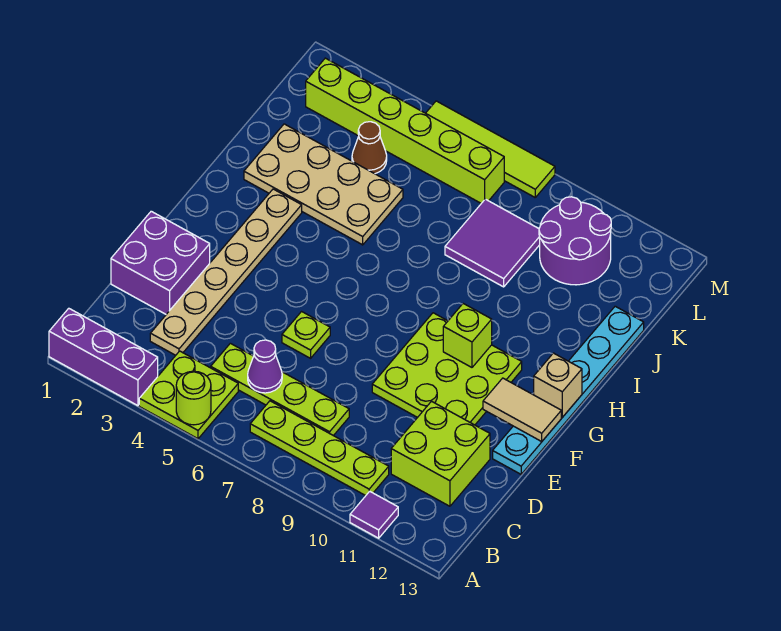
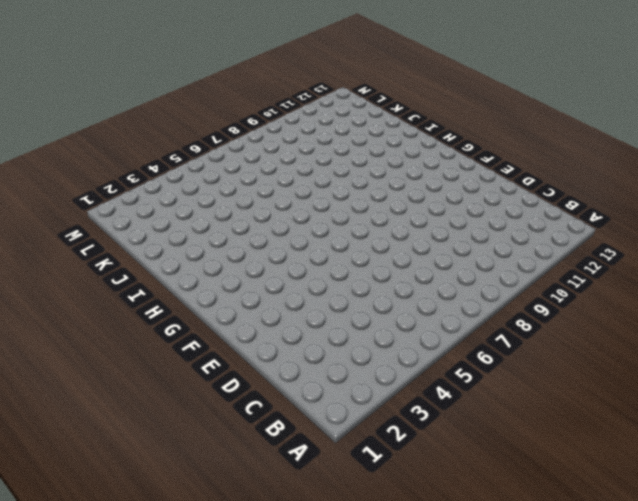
none -> purple 1x3 brick [49,308,158,406]
none -> lime 2x2 plate [139,351,238,439]
none -> purple 1x1 tile [350,491,398,538]

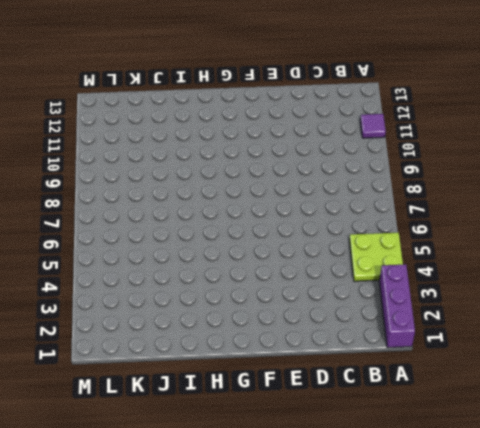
none -> lime 1x4 plate [250,401,389,496]
none -> tan 1x6 plate [150,189,302,355]
none -> lime 1x4 plate [211,343,349,436]

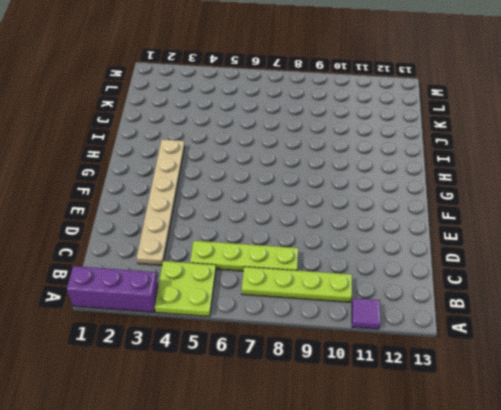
none -> lime 2x2 brick [391,401,490,506]
none -> purple 2x2 brick [111,211,210,314]
none -> lime 1x1 plate [282,312,330,358]

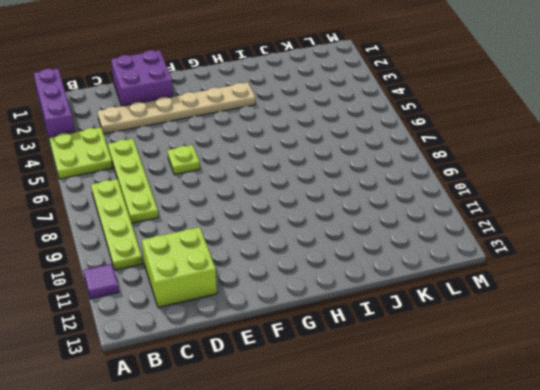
none -> lime 3x3 plate [372,313,522,425]
none -> cyan 1x6 plate [493,306,644,474]
none -> tan 2x4 plate [244,124,403,245]

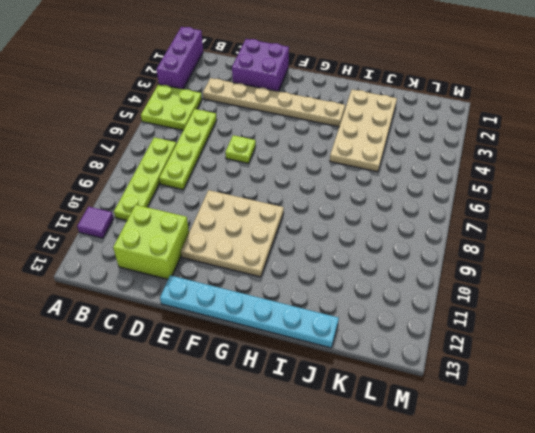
tan 3x3 plate [181,190,284,277] -> lime 3x3 plate [372,313,522,425]
none -> purple 2x2 tile [445,199,540,287]
none -> brown 1x1 cone [352,122,387,174]
none -> purple 2x2 round brick [539,197,611,285]

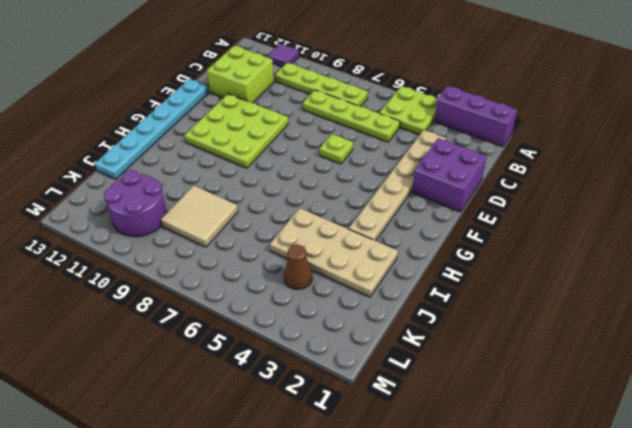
tan 2x2 tile [161,186,238,247] -> purple 2x2 tile [445,199,540,287]
none -> lime 1x6 brick [306,58,504,203]
none -> lime 1x4 tile [426,101,555,197]
none -> lime 1x1 round brick [176,371,211,425]

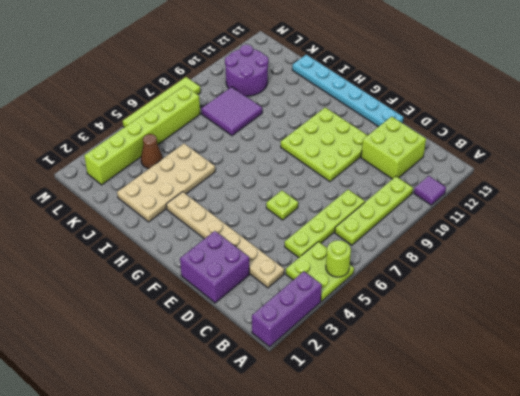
none -> purple 1x1 cone [248,340,282,393]
none -> tan 1x2 tile [483,378,561,441]
none -> lime 1x1 brick [443,304,492,367]

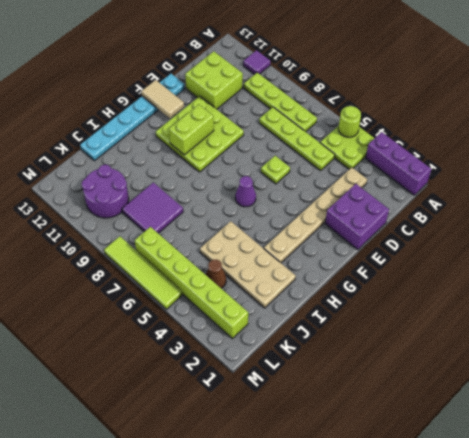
lime 1x2 brick [169,105,214,155] -> lime 1x1 brick [443,304,492,367]
purple 1x1 cone [235,176,256,207] -> purple 1x1 cone moved to [248,340,282,393]
none -> tan 1x1 brick [534,353,582,417]

